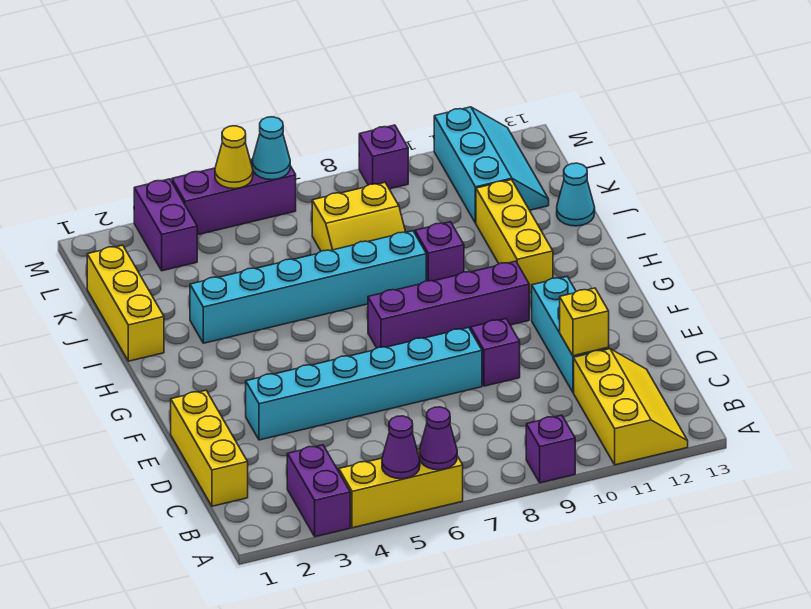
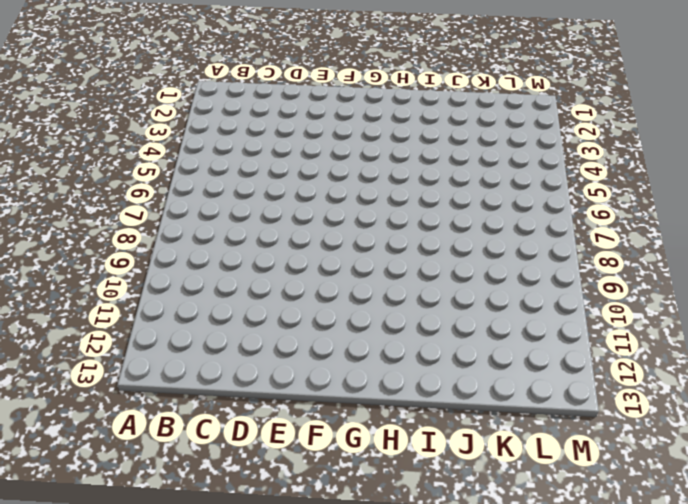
none -> purple 1x2 brick [287,445,350,537]
none -> yellow 1x3 brick [339,449,463,528]
none -> purple 1x1 brick [526,415,575,483]

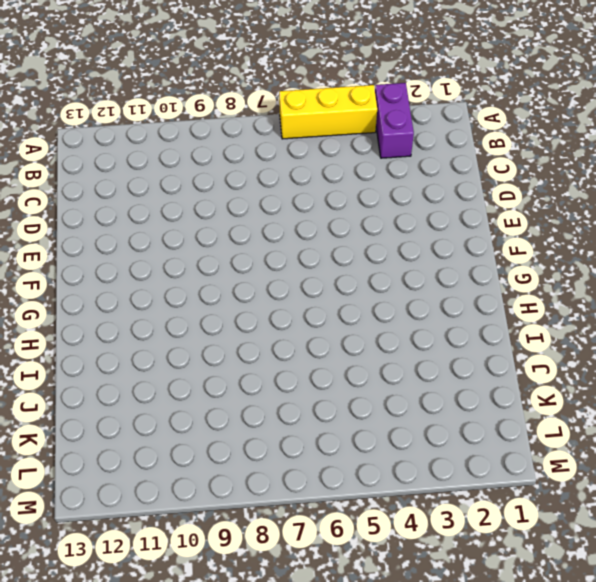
none -> purple 1x1 brick [526,415,575,483]
none -> yellow 2x3 slope [574,349,688,465]
none -> yellow 1x3 brick [171,390,248,506]

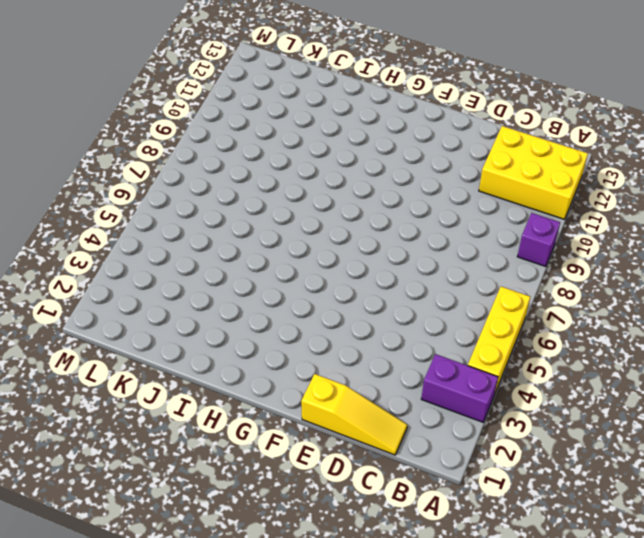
yellow 2x3 brick [479,126,588,219] -> yellow 2x3 slope [574,349,688,465]
yellow 1x3 slope [301,374,407,455] -> yellow 1x3 brick [171,390,248,506]
none -> cyan 1x3 brick [532,277,609,392]
none -> cyan 1x6 brick [246,327,482,440]
none -> purple 1x1 brick [471,319,520,386]

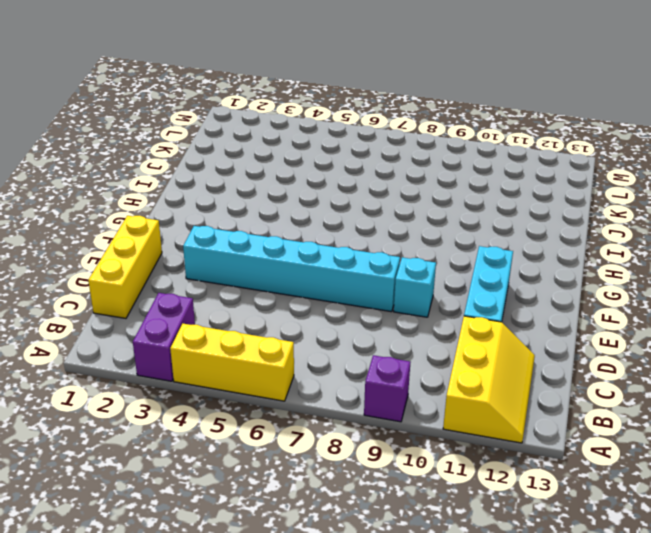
cyan 1x1 brick [394,257,436,317] -> purple 1x1 brick [471,319,520,386]
none -> purple 1x4 brick [368,261,529,348]
none -> yellow 1x3 brick [476,180,553,293]
none -> yellow 1x3 brick [87,245,164,361]

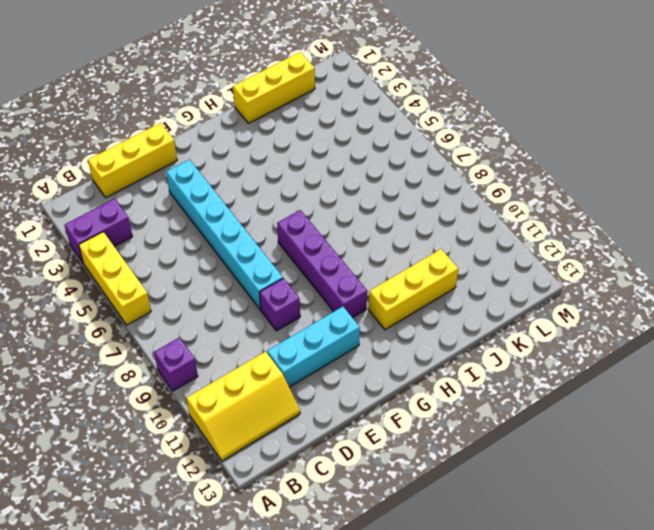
none -> cyan 1x6 brick [190,231,426,343]
none -> purple 1x1 brick [415,222,464,281]
none -> yellow 2x2 slope [312,183,406,251]

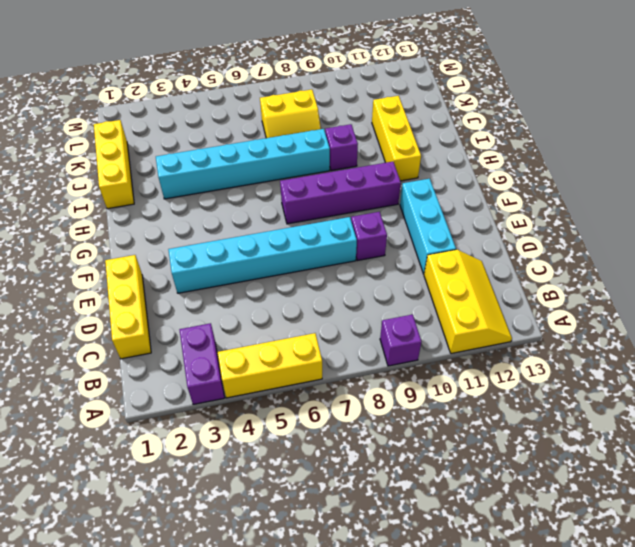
none -> cyan 1x1 cone [557,163,595,226]
none -> cyan 2x3 slope [434,107,549,223]
none -> purple 1x2 brick [134,179,197,271]

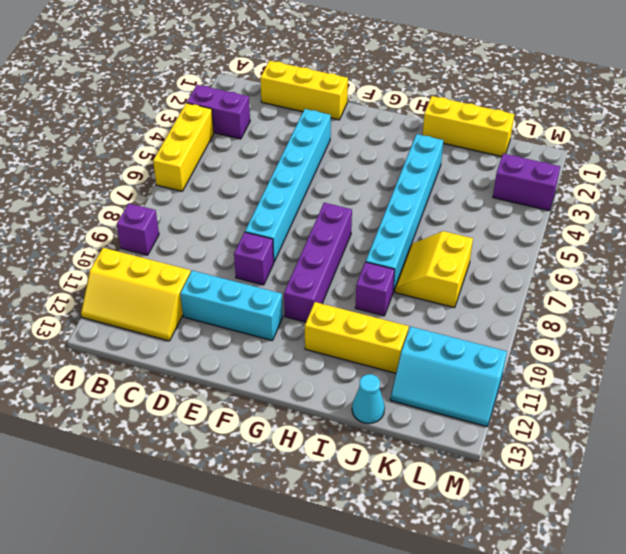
none -> purple 1x3 brick [172,159,296,235]
none -> purple 1x1 brick [359,125,408,189]
none -> purple 1x1 cone [382,416,420,479]

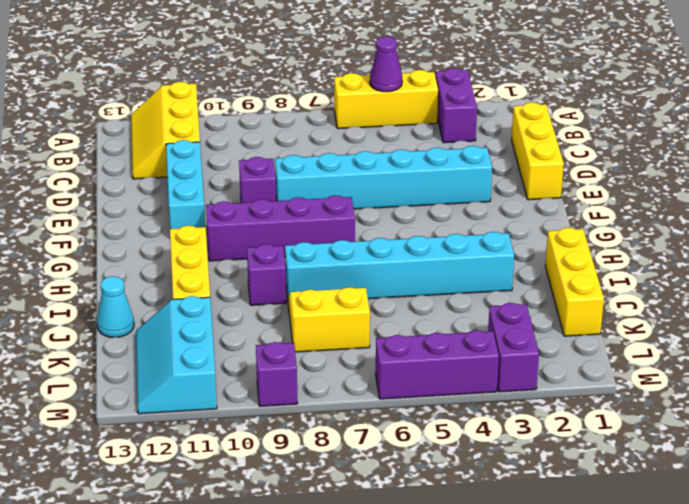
none -> purple 1x1 brick [526,415,575,483]
none -> purple 1x1 cone [419,407,457,470]
none -> yellow 1x1 brick [560,288,609,356]

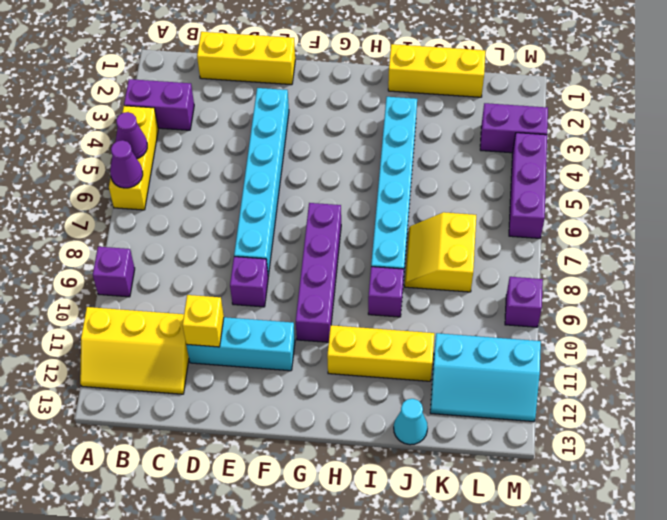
none -> yellow 1x1 cone [215,126,253,189]
none -> cyan 1x1 cone [252,117,290,180]

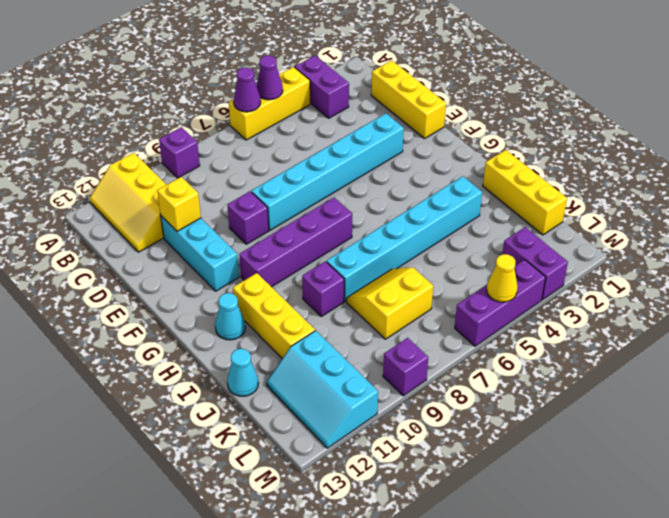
cyan 1x1 cone [215,293,246,340] -> cyan 1x1 cone moved to [252,117,290,180]

